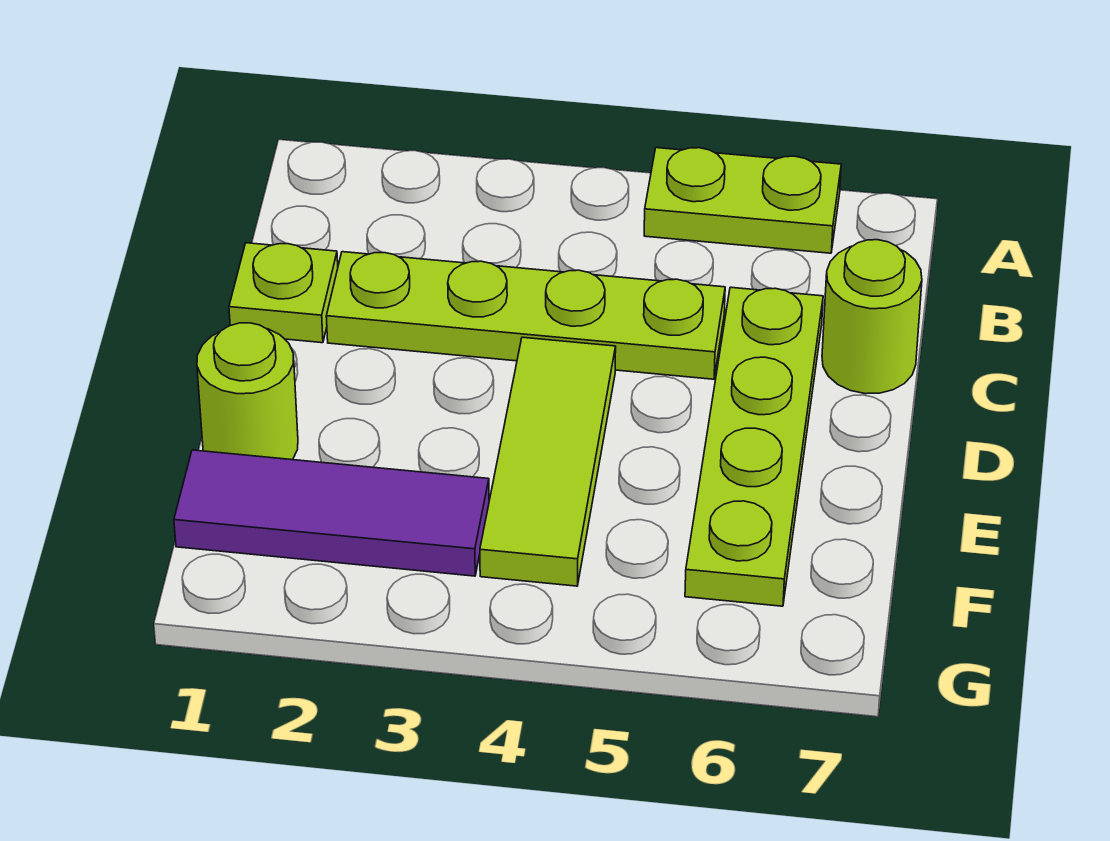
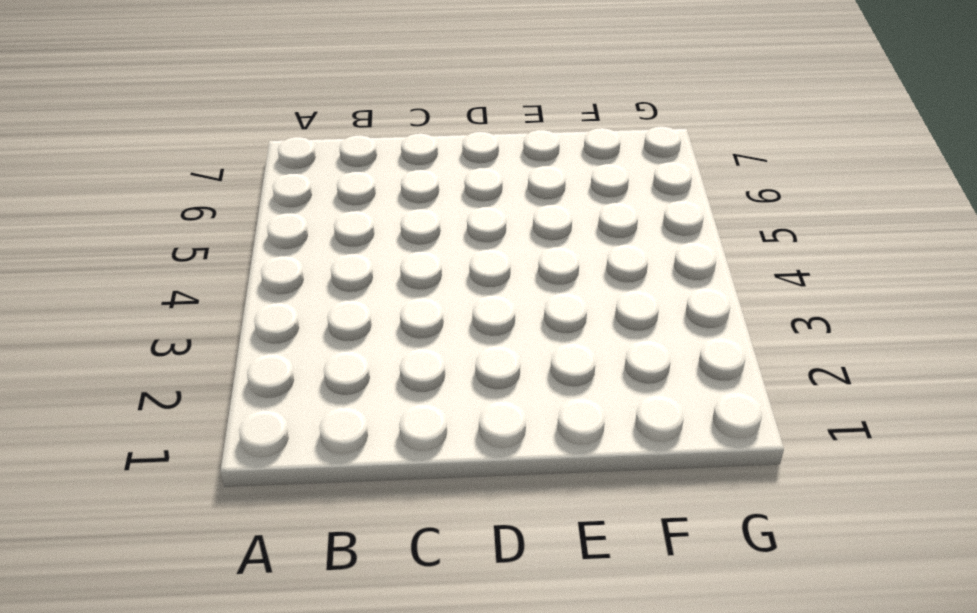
none -> lime 1x2 plate [644,148,841,253]
none -> lime 1x1 plate [229,243,338,343]

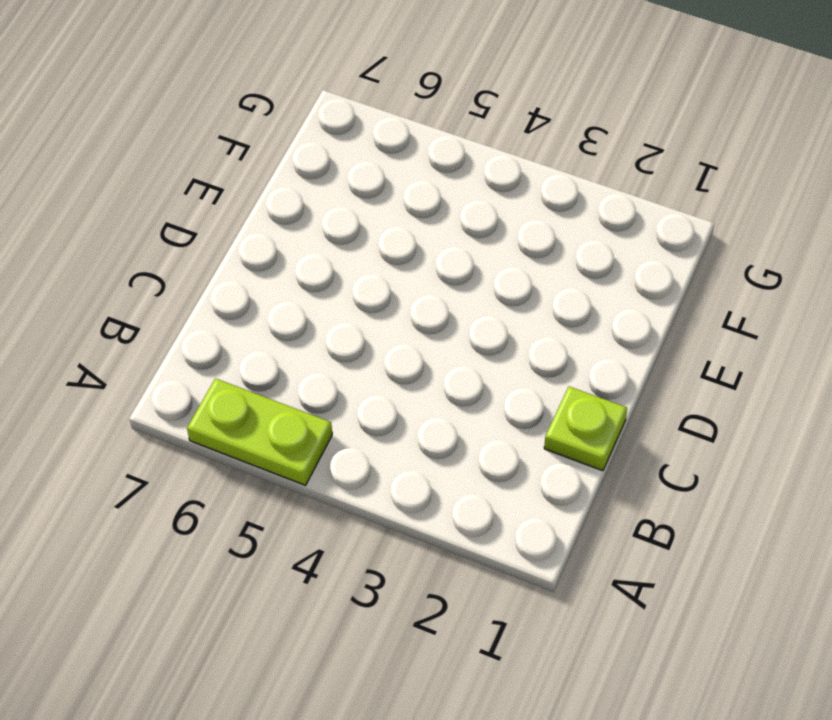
none -> lime 1x4 plate [326,252,725,379]
none -> lime 1x4 plate [685,287,823,606]

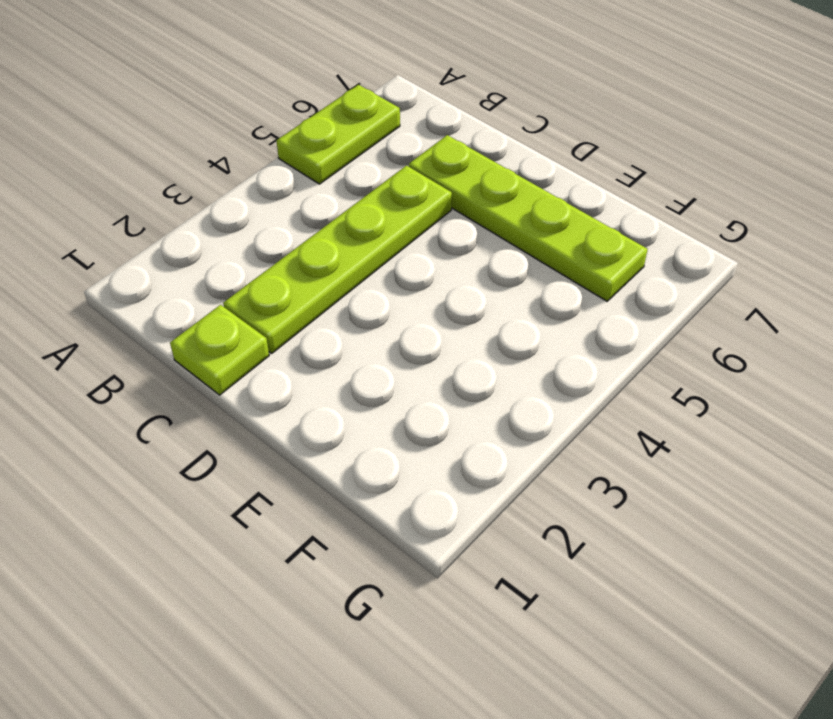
none -> lime 1x1 round brick [822,240,922,394]
none -> lime 1x3 tile [480,337,616,586]

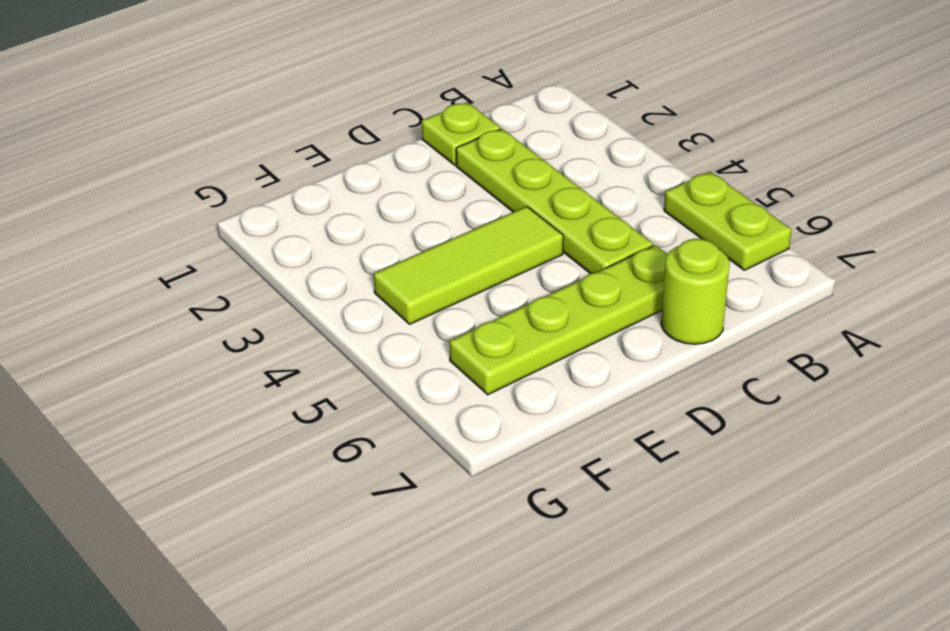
none -> lime 1x1 round brick [197,323,298,460]
none -> purple 1x3 tile [174,450,489,576]

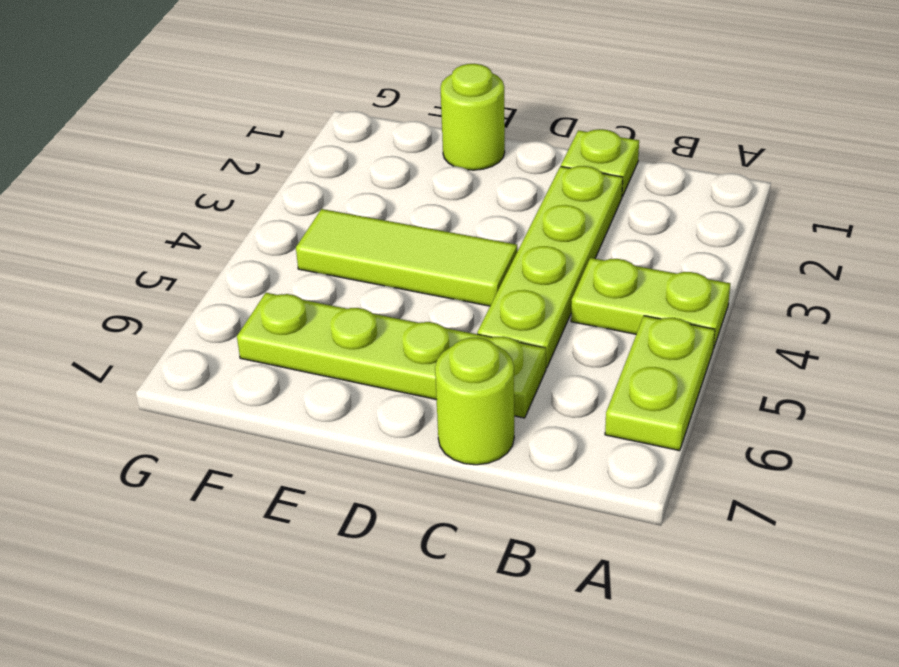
lime 1x2 plate [571,258,730,349] -> none
none -> purple 1x3 tile [174,450,489,576]

